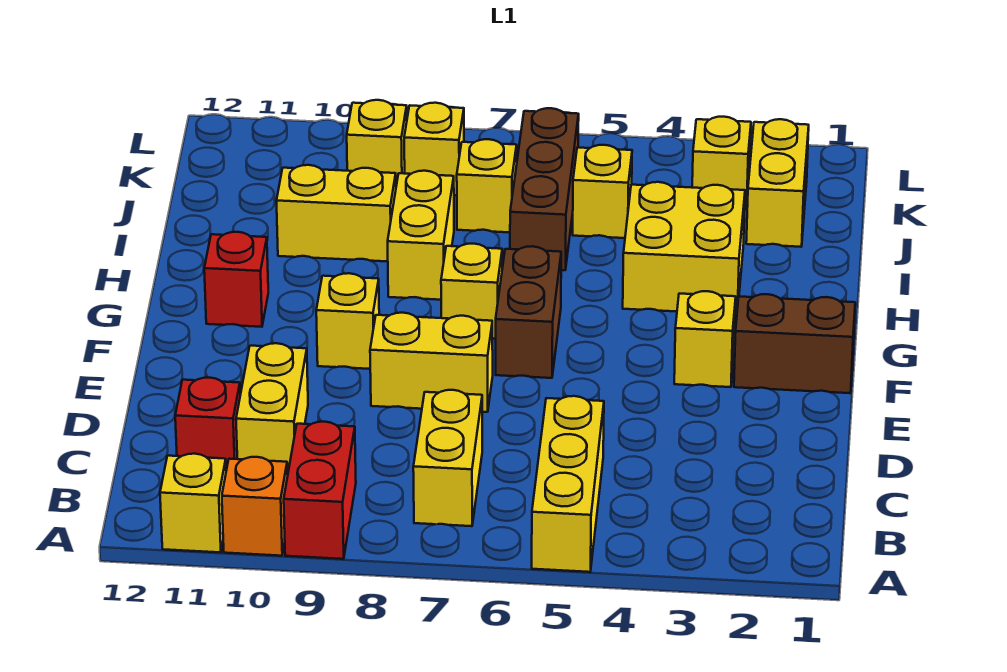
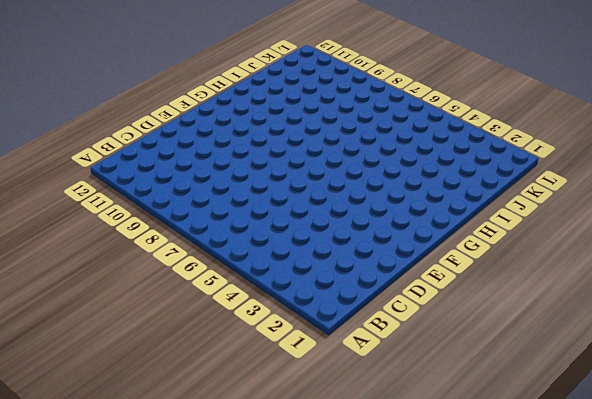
none -> yellow 1x3 brick [532,396,604,572]
none -> red 1x2 brick [284,422,356,559]
none -> orange 1x1 brick [222,457,288,556]

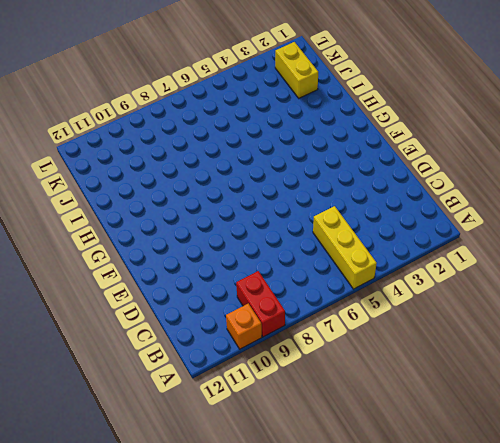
none -> yellow 1x1 brick [160,454,226,552]
none -> yellow 1x2 brick [413,390,482,526]
none -> yellow 1x2 brick [236,343,308,475]

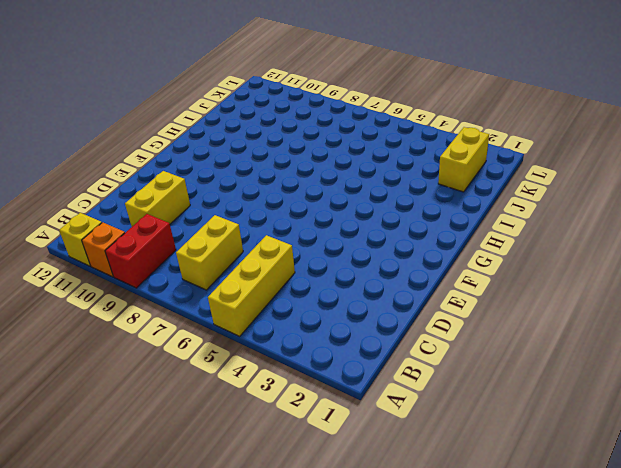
none -> red 1x1 brick [175,378,240,471]
none -> yellow 1x2 brick [370,313,493,412]
none -> brown 1x2 brick [734,294,855,393]

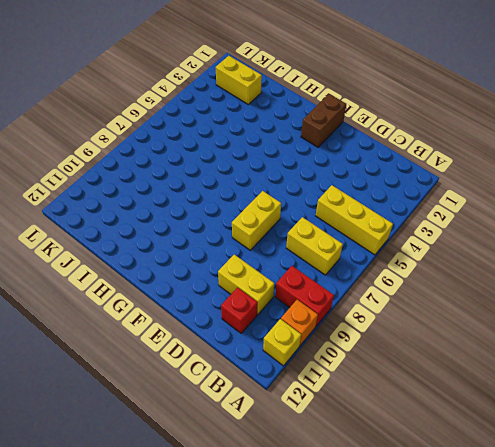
none -> yellow 1x1 brick [674,291,736,387]
none -> brown 1x2 brick [496,246,561,378]
none -> yellow 1x1 brick [316,273,379,369]

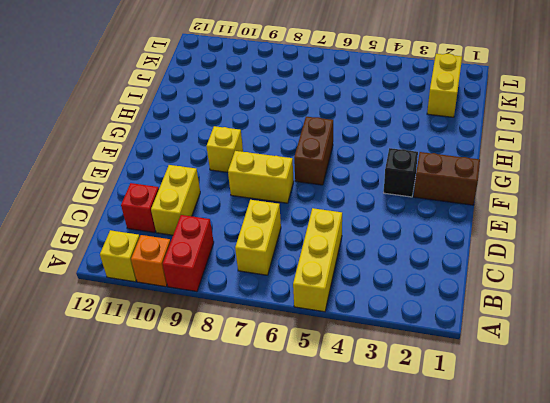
black 1x1 brick [384,148,418,197] -> yellow 1x1 brick [674,291,736,387]
none -> yellow 1x1 brick [441,244,502,339]
none -> red 1x1 brick [204,232,268,327]
none -> yellow 2x2 brick [623,182,745,315]

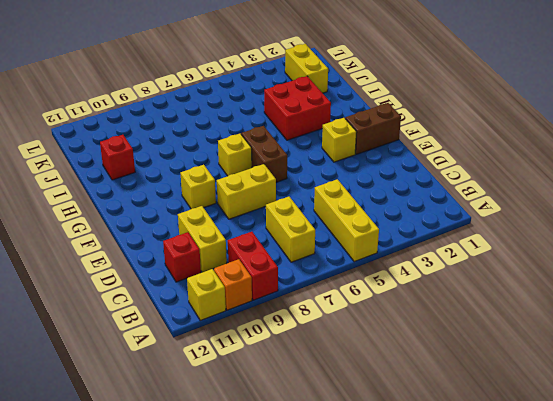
red 2x2 brick [264,76,331,140] -> yellow 2x2 brick [623,182,745,315]
red 1x1 brick [100,135,135,180] -> red 1x1 brick moved to [204,232,268,327]
none -> yellow 1x2 brick [388,171,454,300]
none -> brown 1x3 brick [510,108,579,270]
none -> yellow 1x2 brick [277,165,396,262]

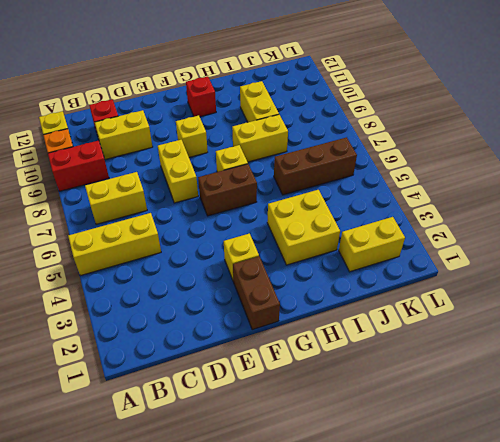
none -> yellow 1x1 brick [573,145,632,238]
none -> yellow 1x1 brick [457,139,517,232]
none -> yellow 1x1 brick [692,117,751,209]

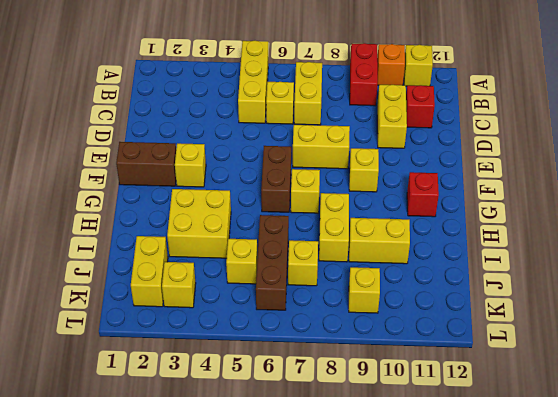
yellow 1x1 brick [266,82,294,124] -> yellow 1x1 brick moved to [404,103,464,195]

